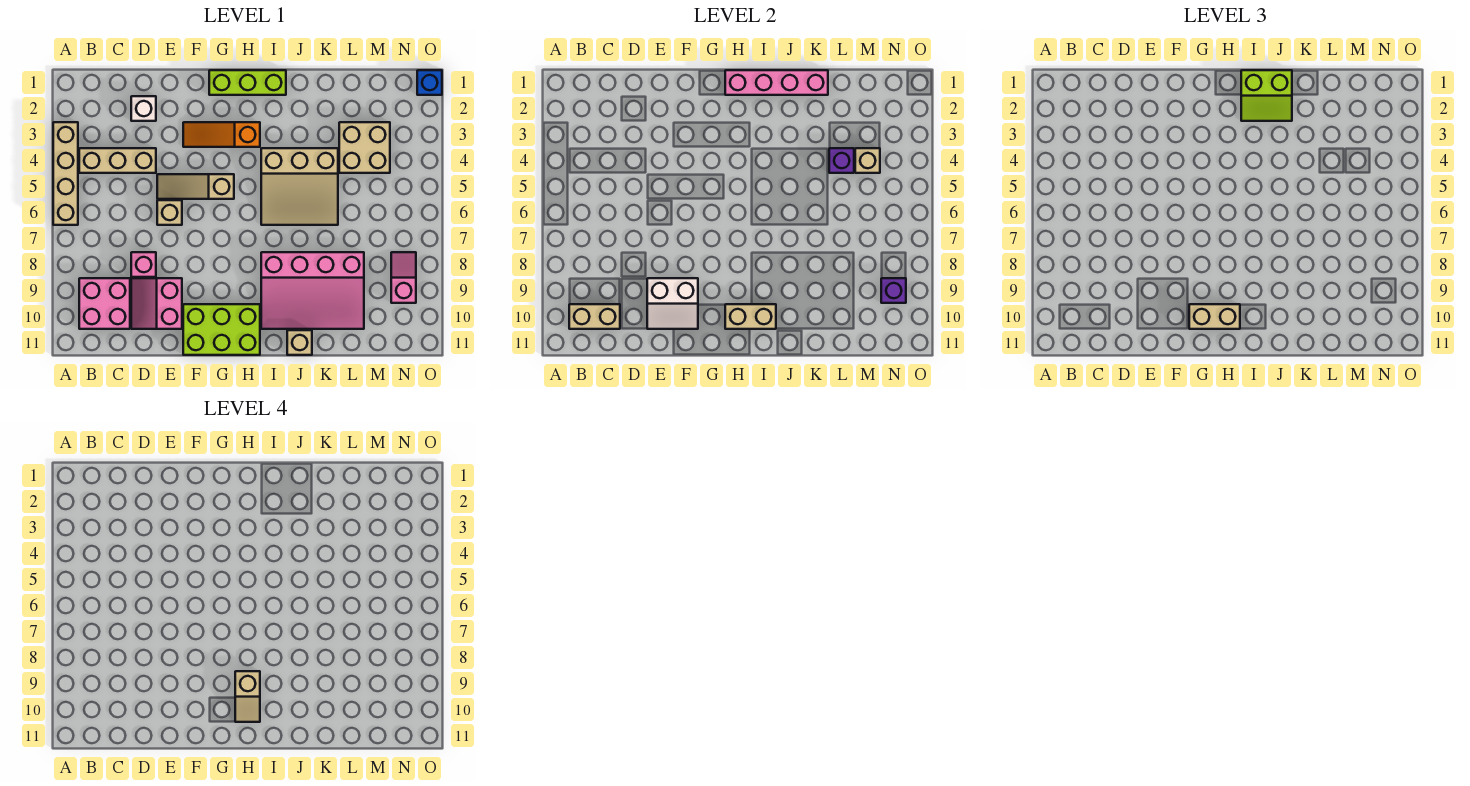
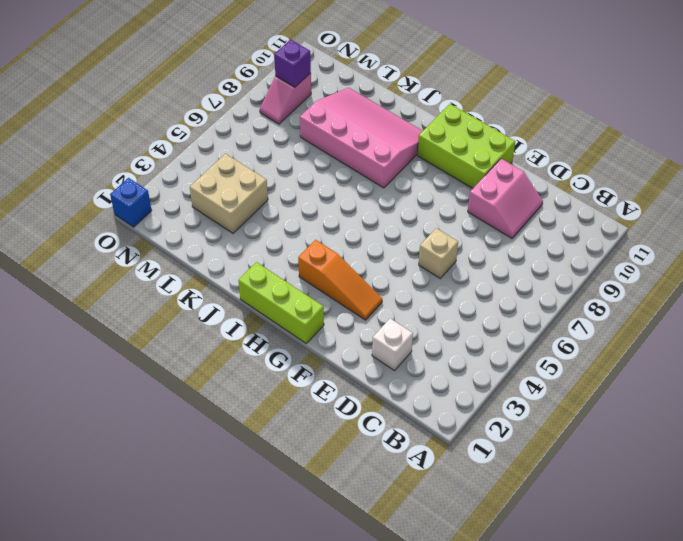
none -> tan 1x4 brick [53,122,78,225]
none -> tan 1x3 brick [79,148,156,173]
none -> pink 2x2 brick [79,278,130,329]

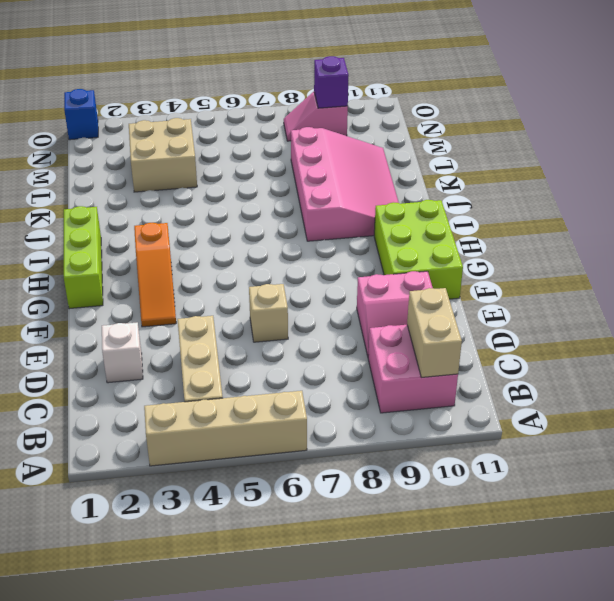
none -> pink 1x1 brick [131,252,156,277]
none -> tan 1x3 slope [157,174,234,199]
none -> tan 3x3 slope [261,148,338,225]

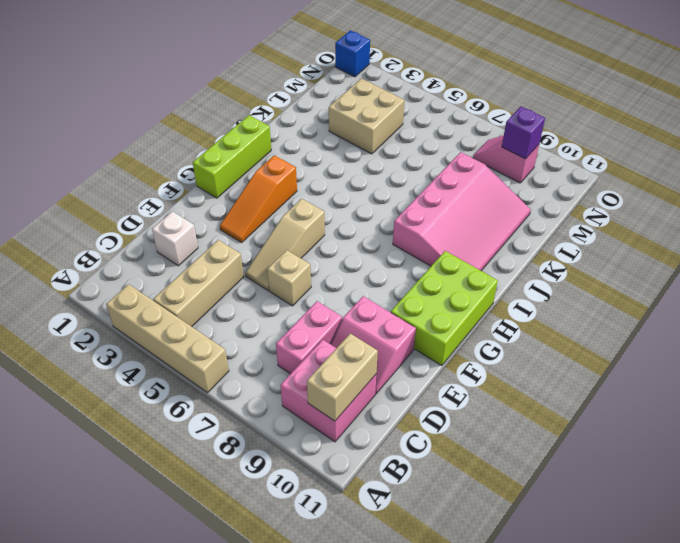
pink 1x2 brick [276,301,342,374] -> pink 1x1 brick [131,252,156,277]
none -> tan 3x3 slope [261,148,338,225]
none -> tan 1x1 brick [287,330,312,355]
none -> white 2x2 slope [647,278,698,329]

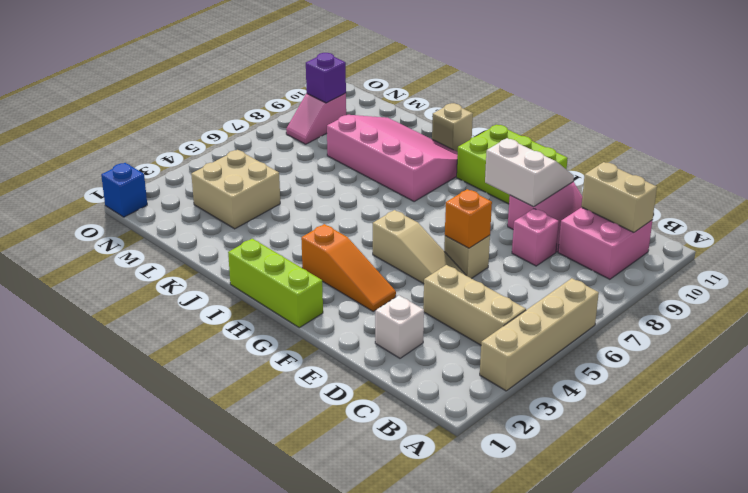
orange 1x1 brick [445,189,492,248] -> none
none -> tan 3x3 slope [261,148,338,225]
none -> pink 1x4 brick [725,70,828,95]
none -> tan 1x2 brick [725,304,776,329]

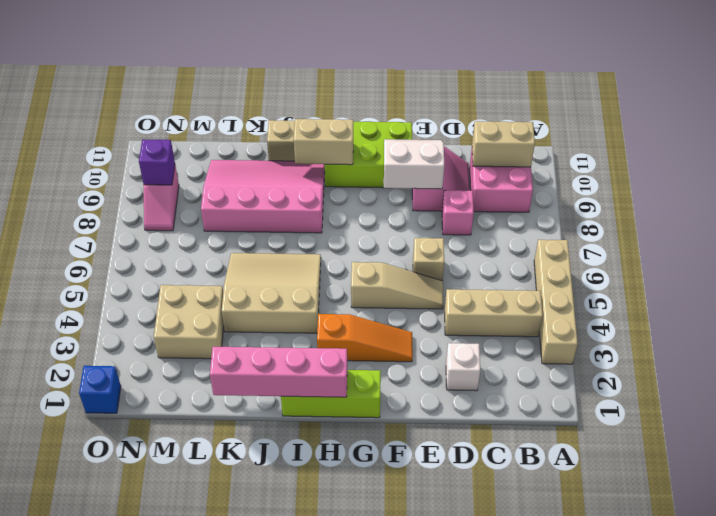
none -> purple 1x1 brick [829,148,854,173]
none -> tan 1x1 brick [855,148,880,173]
none -> tan 1x2 brick [1189,304,1240,329]

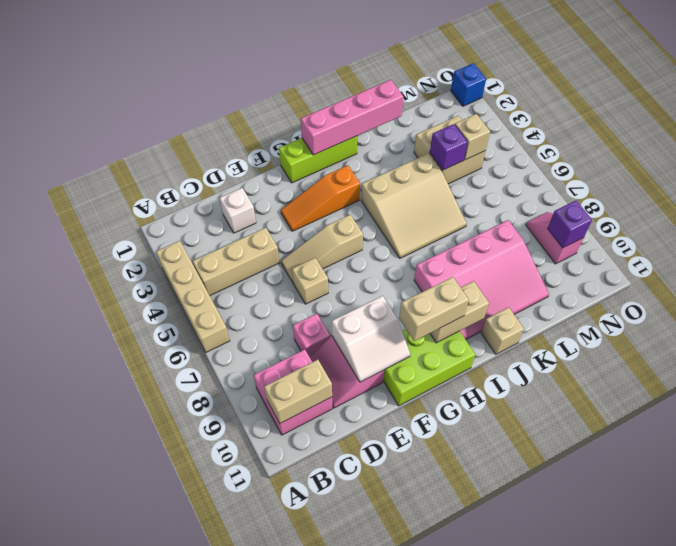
none -> lime 2x2 slope [1241,70,1292,121]
none -> tan 1x2 slope [235,671,260,722]

